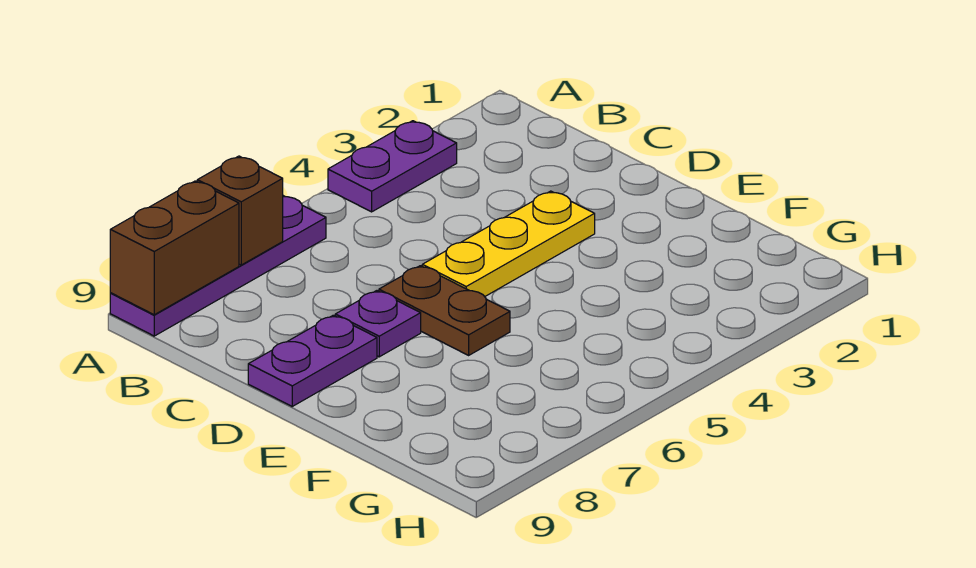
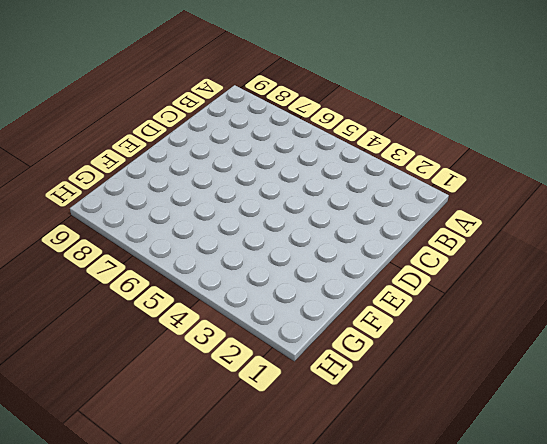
none -> purple 1x2 plate [328,121,457,212]
none -> purple 1x4 plate [110,196,326,336]

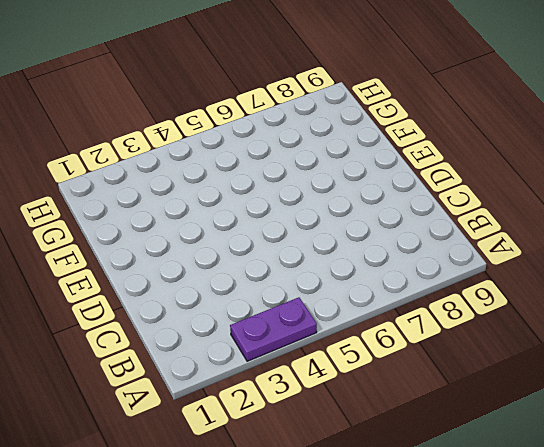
none -> purple 1x4 plate [110,196,326,336]
none -> yellow 1x3 plate [422,191,595,297]

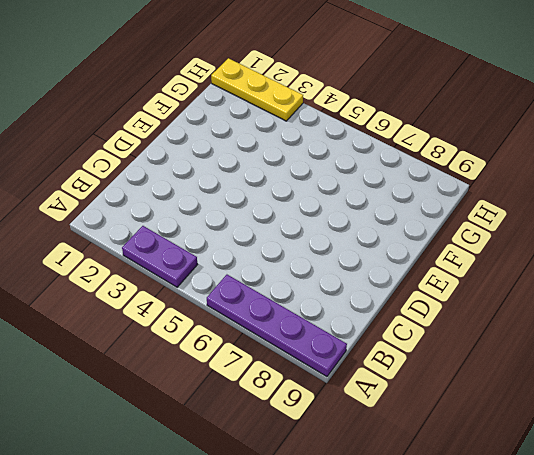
yellow 1x3 plate [211,58,303,121] -> yellow 1x3 plate moved to [422,191,595,297]
none -> brown 1x2 plate [379,266,510,355]
none -> purple 1x1 plate [335,291,421,357]

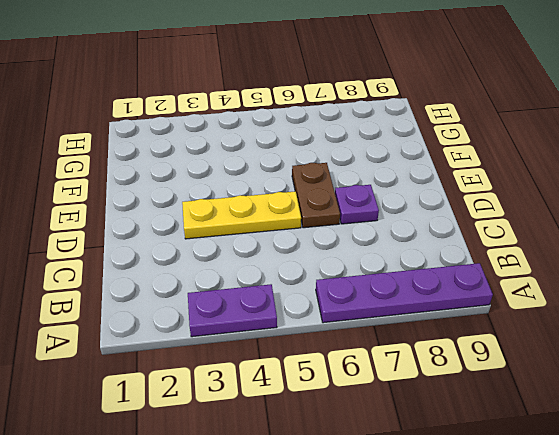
none -> purple 1x2 plate [248,315,377,406]
none -> brown 1x1 brick [197,156,283,265]

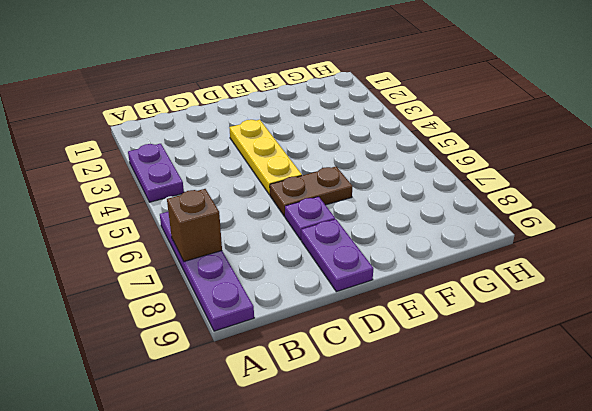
none -> brown 1x2 brick [110,181,239,315]

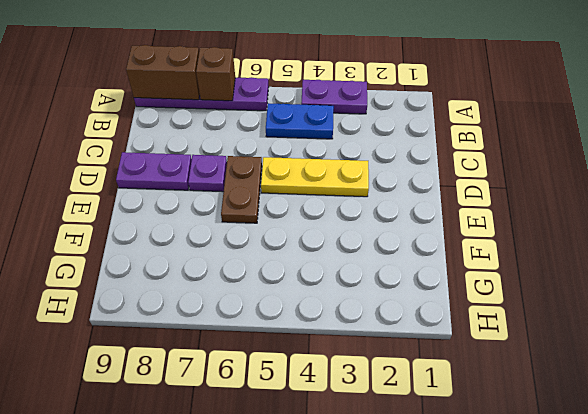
blue 1x2 plate [266,103,334,139] -> none

